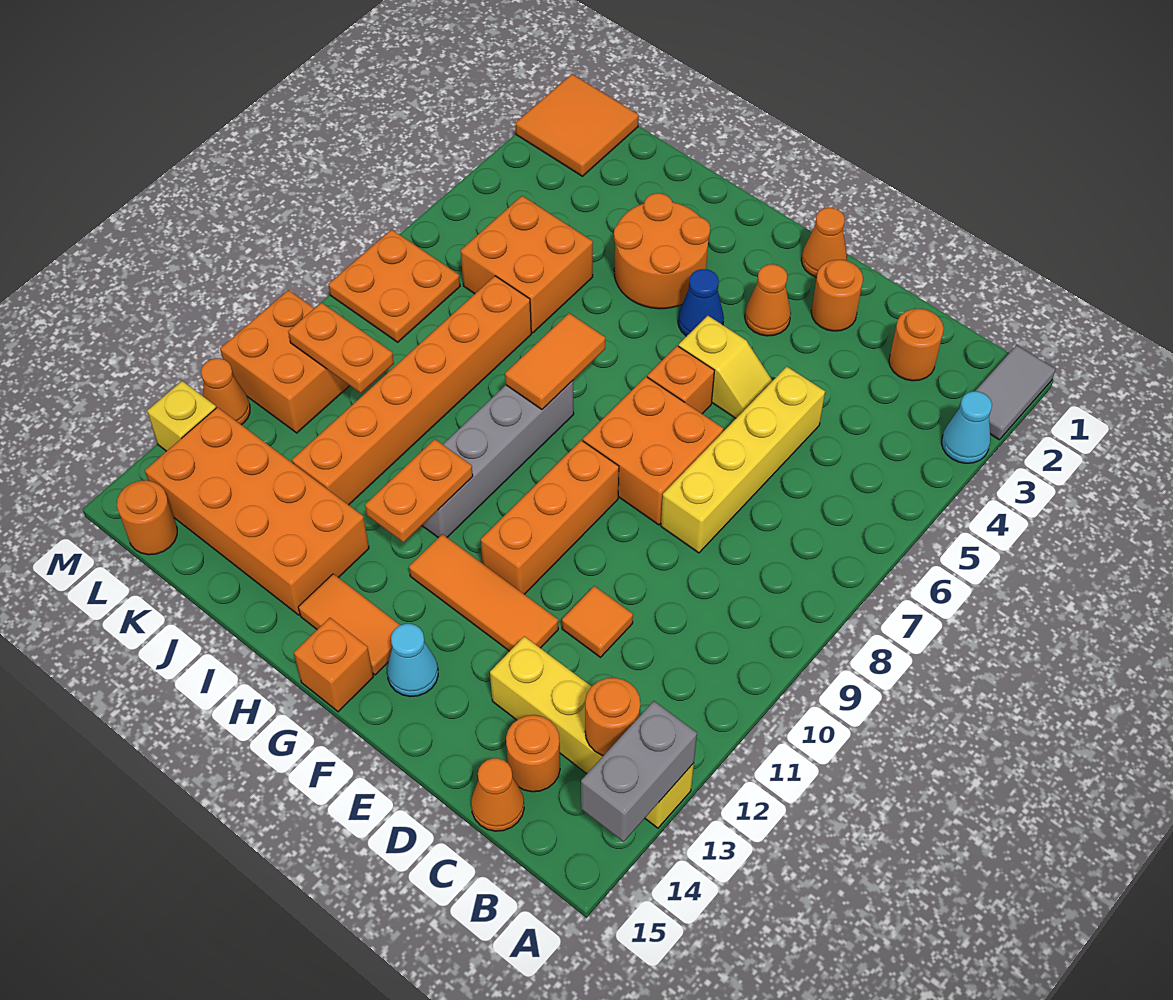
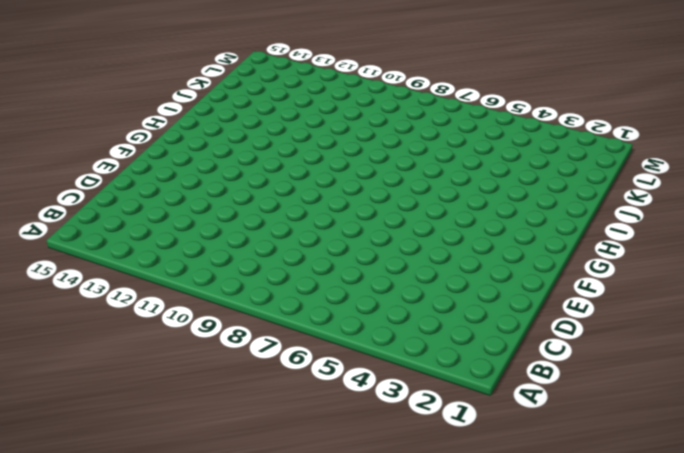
none -> grey 1x2 tile [976,345,1055,440]
none -> cyan 1x1 cone [942,391,992,463]
none -> yellow 1x4 brick [490,636,694,828]
none -> orange 1x1 round brick [889,309,944,381]

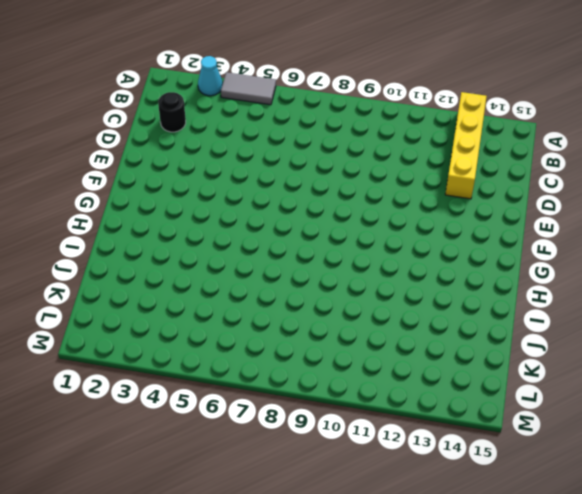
grey 1x2 tile [221,72,276,105] -> grey 1x2 tile moved to [976,345,1055,440]
black 1x1 round brick [158,92,186,132] -> orange 1x1 round brick [889,309,944,381]
none -> orange 1x1 round brick [506,715,560,792]
none -> orange 1x1 cone [471,758,524,831]
none -> yellow 1x4 brick [661,367,825,553]
none -> orange 1x1 tile [562,586,633,657]

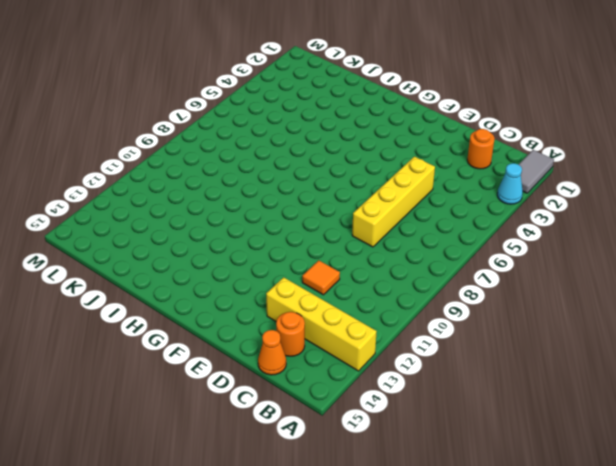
none -> orange 1x1 round brick [811,260,863,331]
none -> yellow 1x2 slope [679,316,772,418]
none -> orange 2x2 brick [583,377,723,525]
none -> orange 1x3 tile [409,534,558,651]

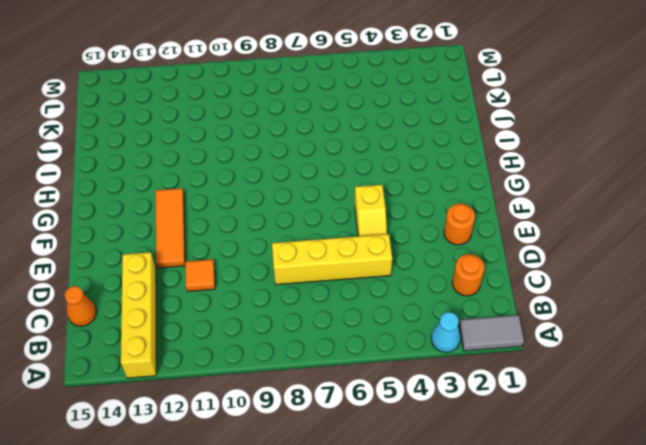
none -> orange 1x1 round brick [506,715,560,792]
none -> orange 2x2 brick [583,377,723,525]
none -> orange 1x1 cone [802,208,847,277]
none -> orange 1x1 cone [745,264,791,336]

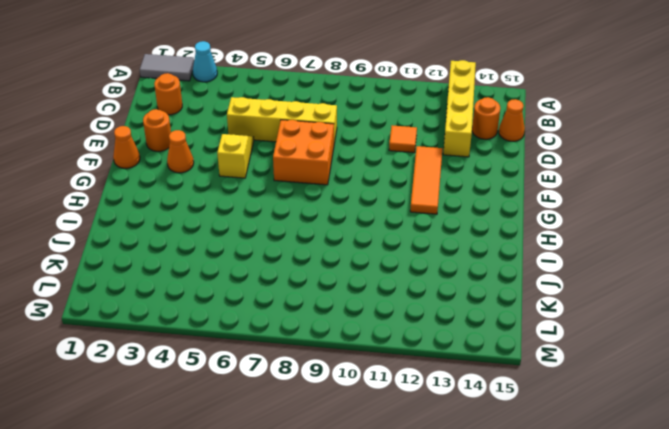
none -> orange 1x1 brick [647,346,714,414]
none -> orange 1x3 brick [481,440,619,594]
none -> cyan 1x1 cone [387,624,438,697]
none -> blue 1x1 cone [678,269,724,336]

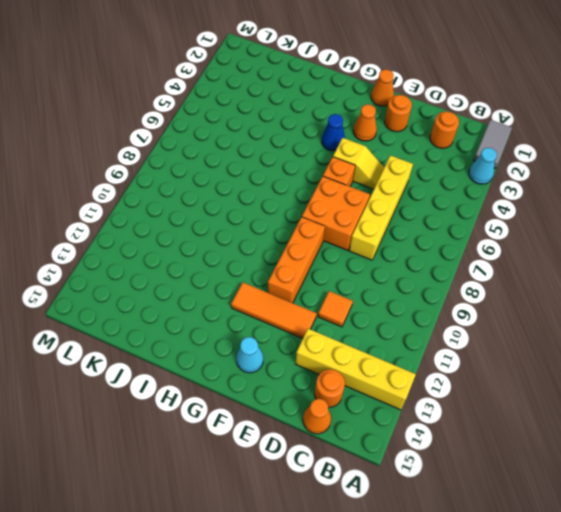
none -> orange 1x2 tile [298,574,400,675]
none -> orange 1x1 brick [294,618,373,712]
none -> orange 2x2 round brick [614,193,710,309]
none -> grey 1x4 brick [422,381,574,538]

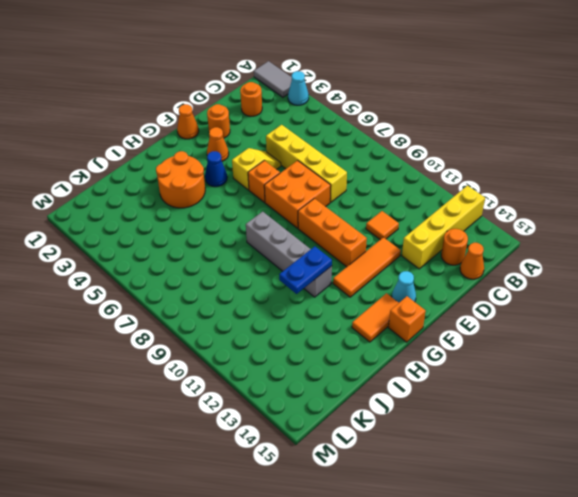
blue 1x2 plate [279,246,332,294] -> orange 1x2 plate [365,439,473,542]
none -> orange 2x4 brick [145,407,369,615]
none -> orange 2x2 brick [461,196,593,333]
none -> orange 1x6 brick [292,276,531,505]
none -> orange 2x2 tile [516,74,639,176]

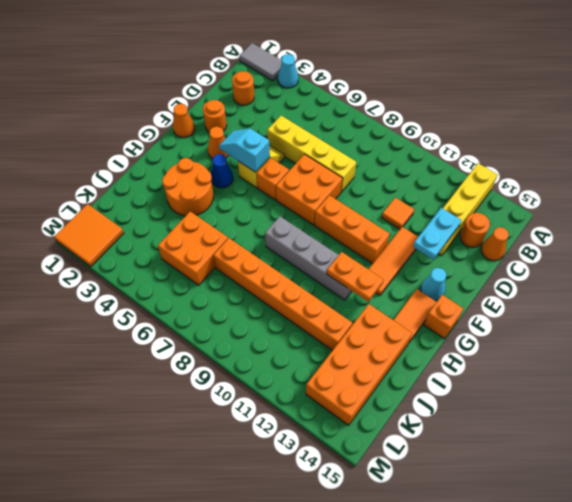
cyan 1x2 plate [413,208,462,260] -> none
cyan 1x2 slope [219,128,270,172] -> none
none -> orange 2x2 plate [328,229,460,342]
none -> orange 2x2 brick [220,290,350,433]
none -> orange 1x1 round brick [117,480,177,555]
none -> orange 1x1 cone [201,358,250,425]

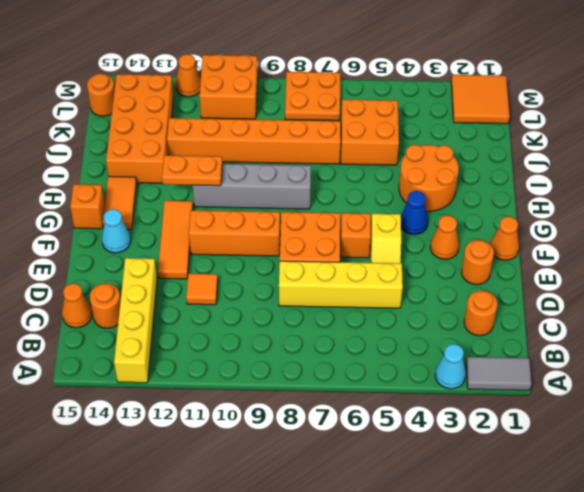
none -> yellow 1x1 brick [147,381,216,451]
none -> grey 1x2 brick [581,701,697,842]
none -> orange 1x1 round brick [585,678,640,756]
none -> orange 1x2 tile [505,313,605,409]

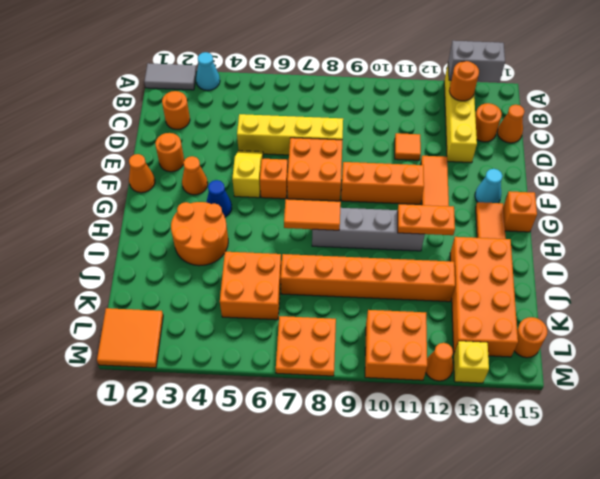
none -> orange 1x2 plate [288,303,394,393]

